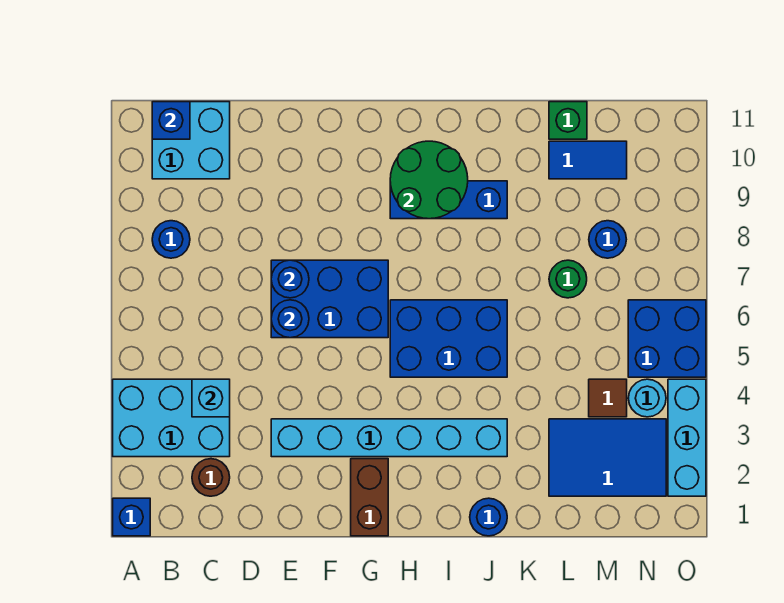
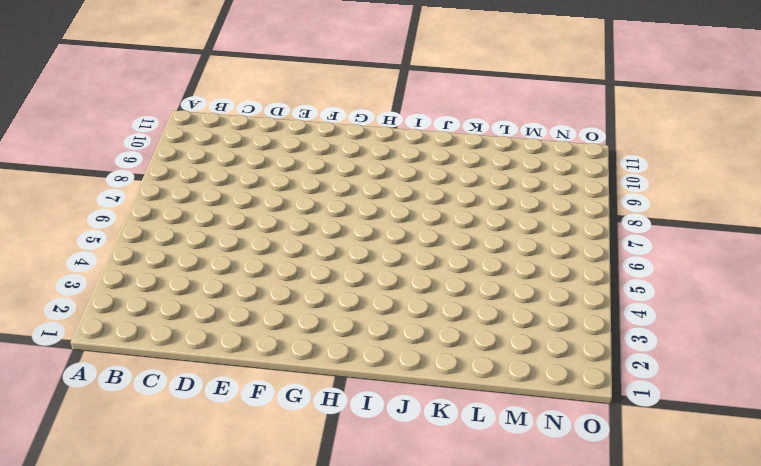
none -> blue 1x1 brick [113,498,150,536]
none -> cyan 2x3 brick [113,379,230,457]
none -> blue 1x1 round brick [152,221,190,258]

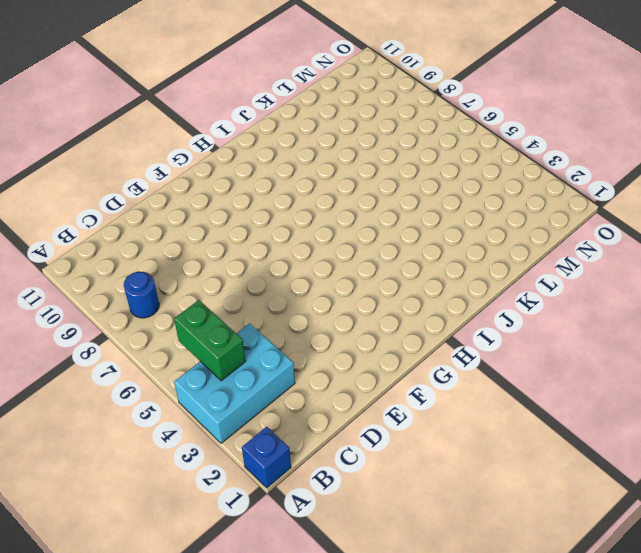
green 1x2 brick [174,300,246,381] -> none
none -> cyan 2x2 brick [152,102,230,179]
none -> brown 1x1 round brick [192,459,230,496]
none -> cyan 1x6 brick [271,419,507,457]

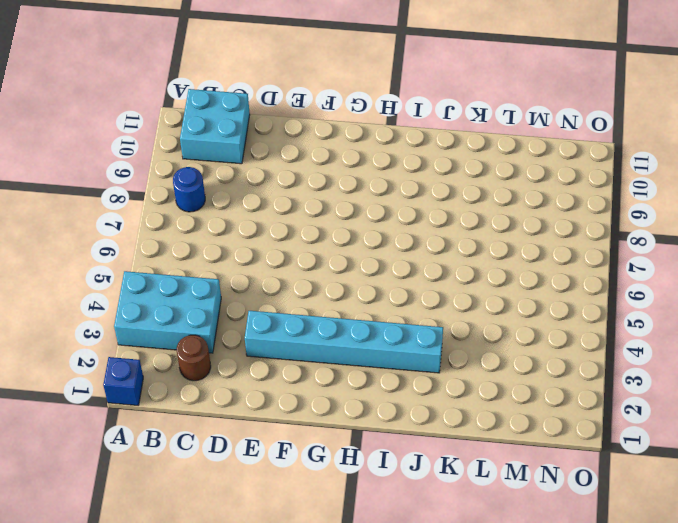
none -> blue 2x3 brick [271,260,388,338]
none -> brown 1x2 brick [351,459,388,536]
none -> blue 2x3 brick [390,300,507,377]

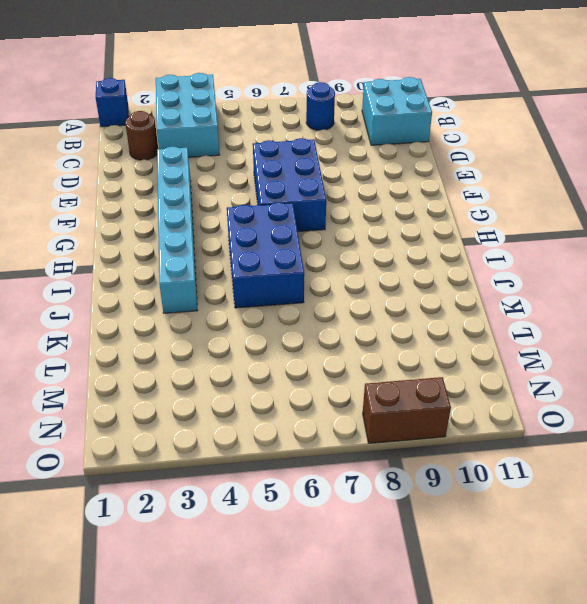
brown 1x2 brick [363,377,451,443] -> brown 1x2 brick moved to [351,459,388,536]
none -> blue 1x3 brick [390,181,507,219]
none -> blue 1x1 round brick [470,498,507,536]
none -> blue 2x3 tile [549,419,666,496]

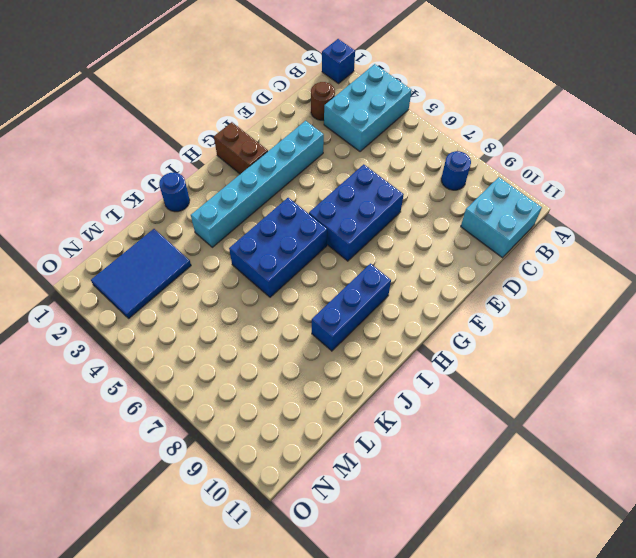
none -> green 1x1 round brick [549,260,587,298]
none -> blue 1x2 tile [549,141,627,179]
none -> green 1x1 brick [549,102,587,139]

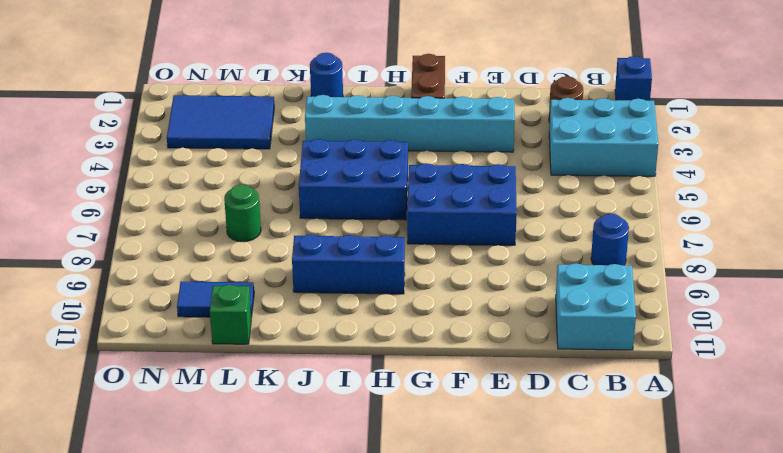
none -> brown 1x1 tile [589,379,627,417]
none -> blue 1x1 round brick [589,221,626,258]
none -> cyan 1x1 round brick [628,379,666,417]

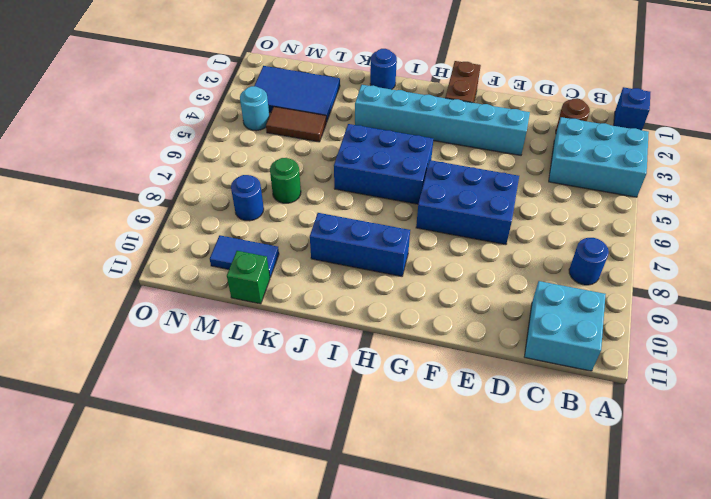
brown 1x2 tile [266,107,326,142] -> brown 1x1 tile [589,379,627,417]
none -> blue 2x2 brick [628,300,706,377]
none -> cyan 1x3 brick [668,379,706,496]
none -> blue 1x1 brick [152,102,190,139]

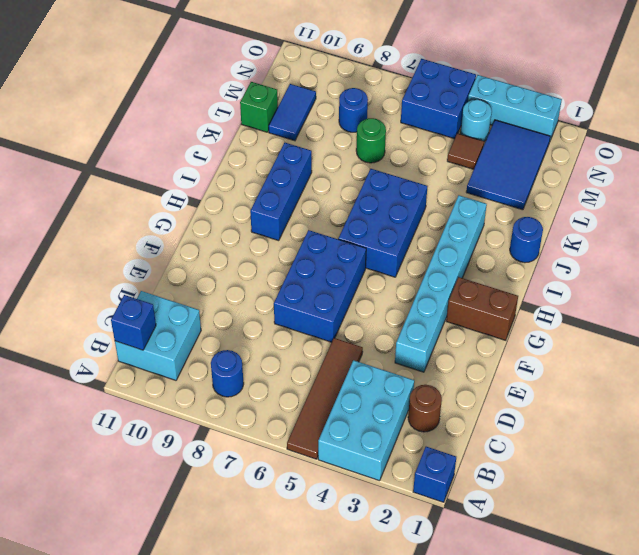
brown 1x4 tile [287,338,363,459] -> none
none -> cyan 1x1 brick [192,379,230,417]
none -> blue 1x1 round brick [271,300,309,338]
none -> blue 1x1 round brick [271,260,309,298]

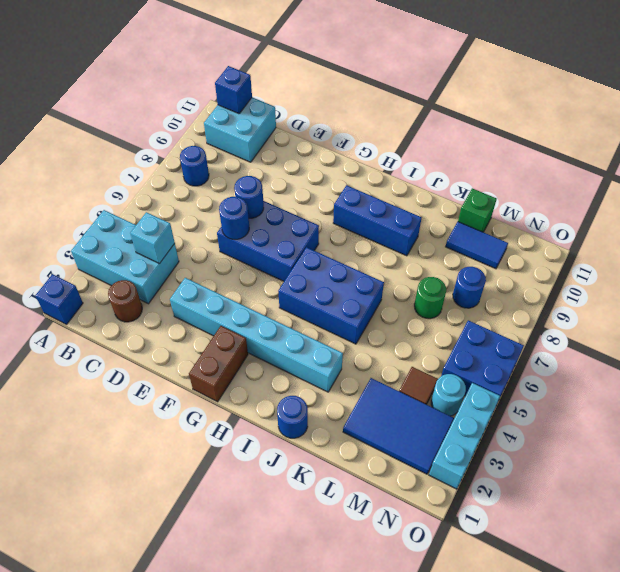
none -> green 2x2 round brick [390,141,468,219]

